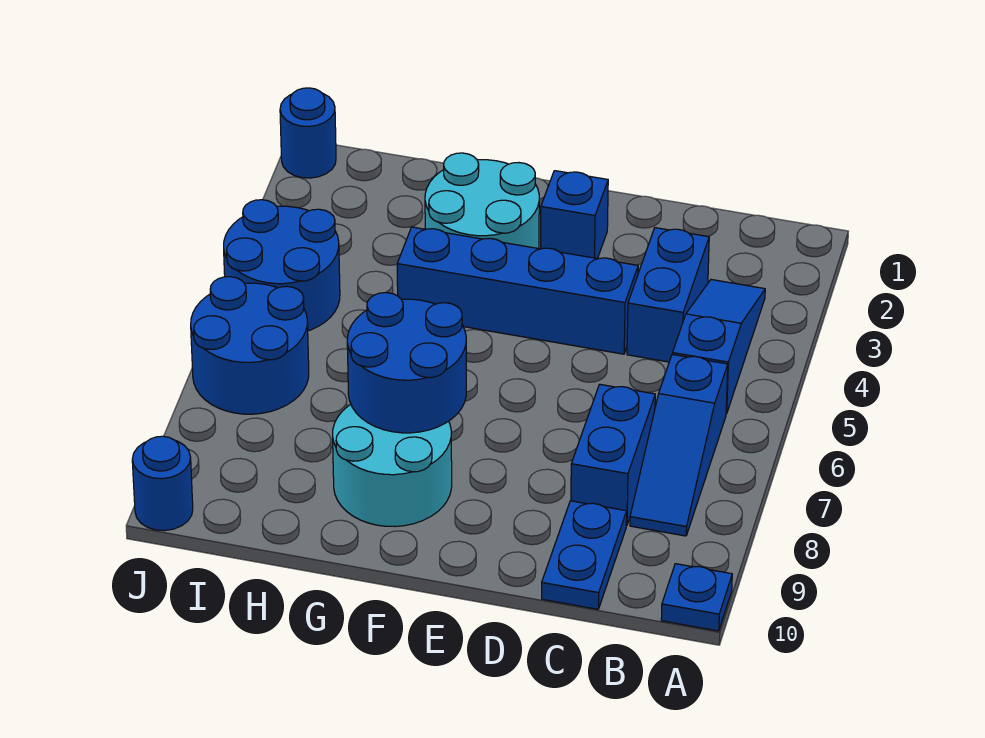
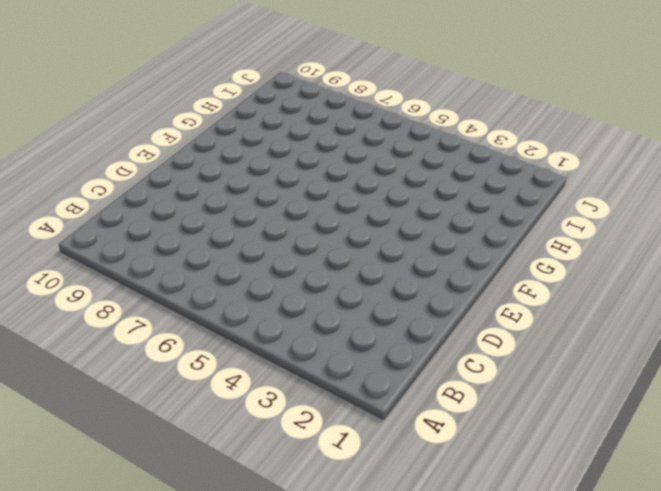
none -> blue 1x1 plate [661,564,732,631]
none -> blue 1x3 slope [673,280,765,414]
none -> blue 1x3 slope [630,354,728,536]

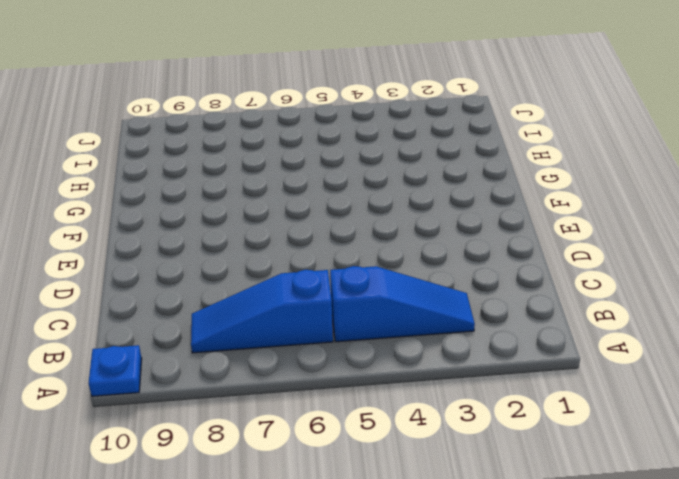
none -> blue 1x2 brick [627,228,709,362]
none -> blue 1x2 brick [571,384,655,526]
none -> blue 1x2 plate [542,501,627,609]

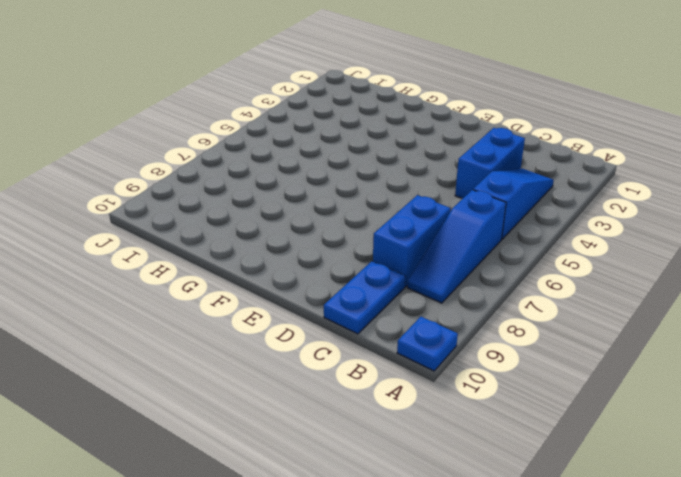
none -> blue 1x4 brick [397,227,638,354]
none -> blue 1x1 brick [541,171,608,259]
none -> cyan 2x2 round brick [425,153,539,249]

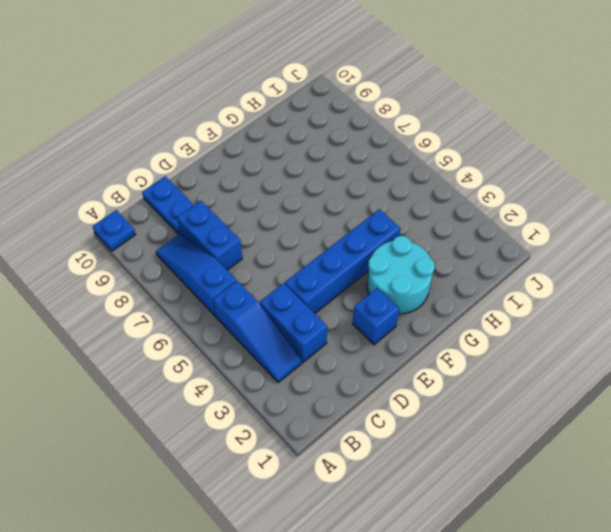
none -> cyan 2x2 round brick [333,405,452,527]
none -> blue 2x2 round brick [224,200,340,331]
none -> blue 2x2 round brick [191,277,309,414]

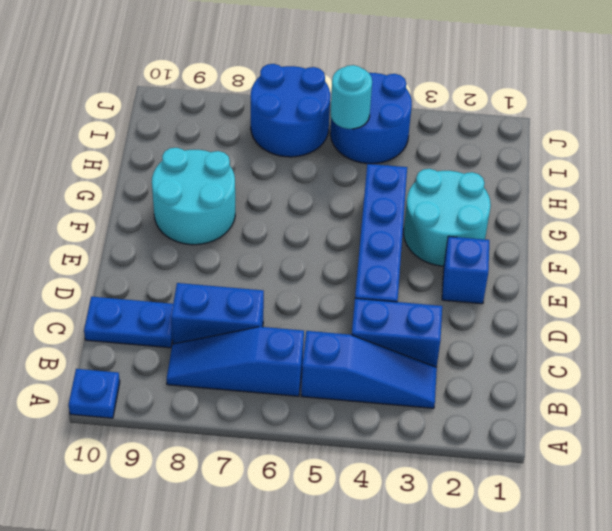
cyan 1x1 round brick [331,65,372,129] -> none
none -> blue 1x1 round brick [280,88,336,178]
none -> blue 1x1 round brick [132,436,193,531]
none -> blue 2x2 round brick [347,293,466,433]

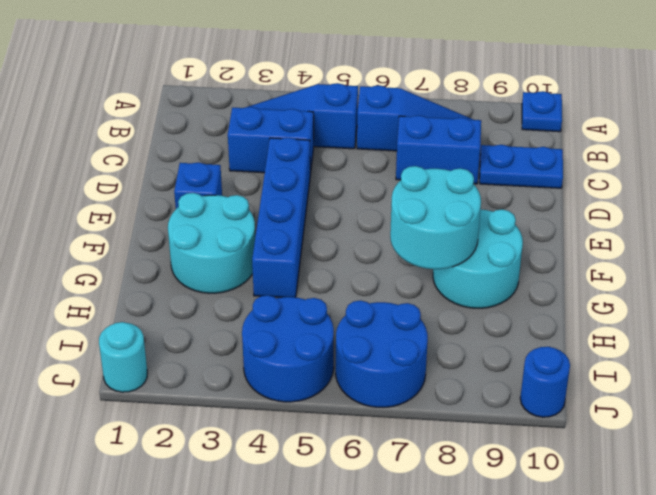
cyan 2x2 round brick [390,166,481,269] -> blue 2x2 round brick [347,293,466,433]
cyan 1x1 round brick [99,322,147,392] -> blue 1x1 round brick [280,88,336,178]

